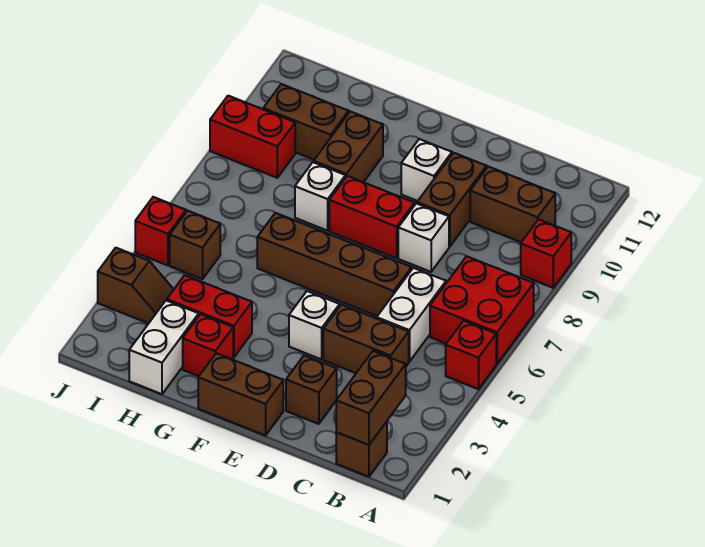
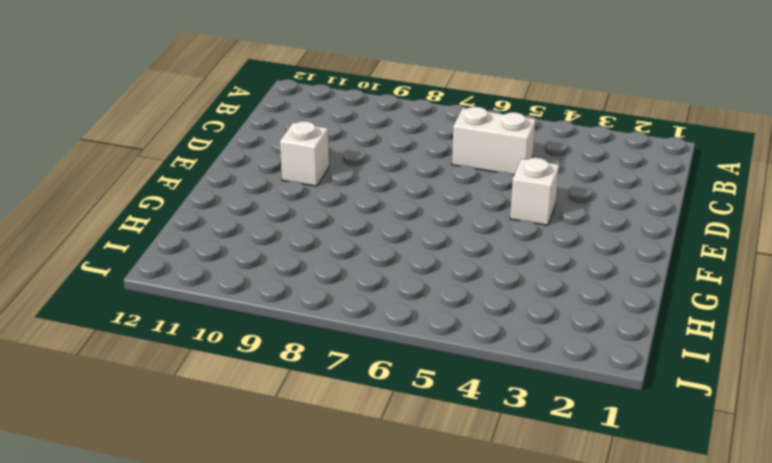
none -> red 1x1 brick [446,321,496,389]
none -> red 2x2 brick [430,256,534,364]
none -> red 1x1 brick [521,219,571,288]

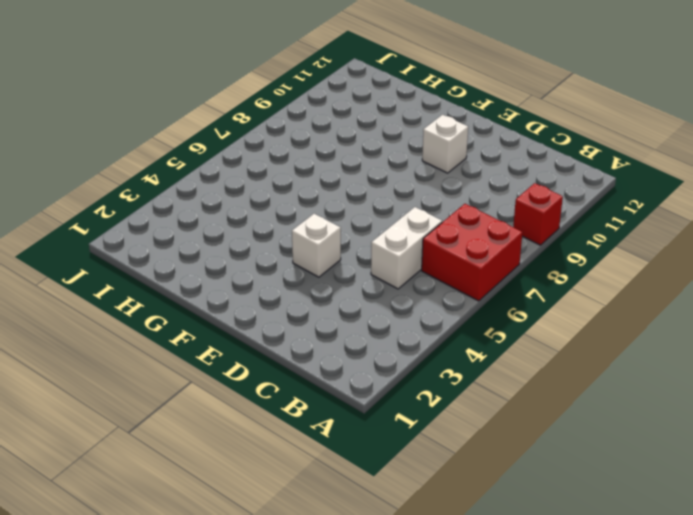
none -> red 1x1 brick [446,321,496,389]
none -> brown 1x1 brick [336,422,387,477]
none -> brown 1x2 brick [470,167,555,242]

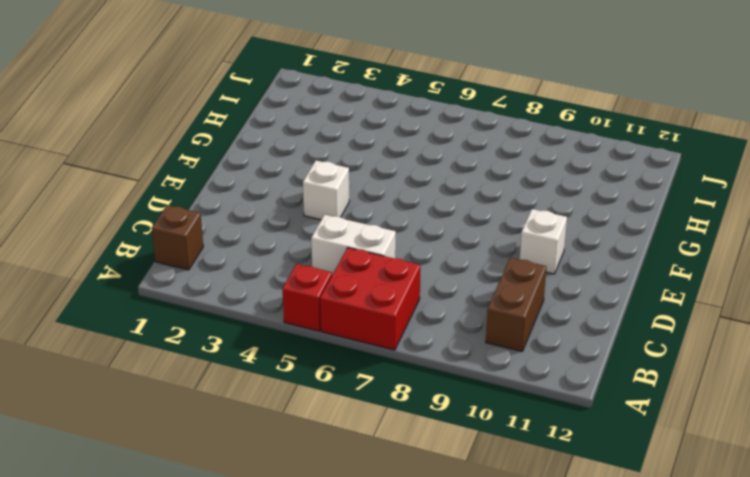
none -> red 1x1 brick [521,219,571,288]
none -> brown 1x2 brick [323,305,409,373]
none -> brown 1x1 brick [286,356,337,424]

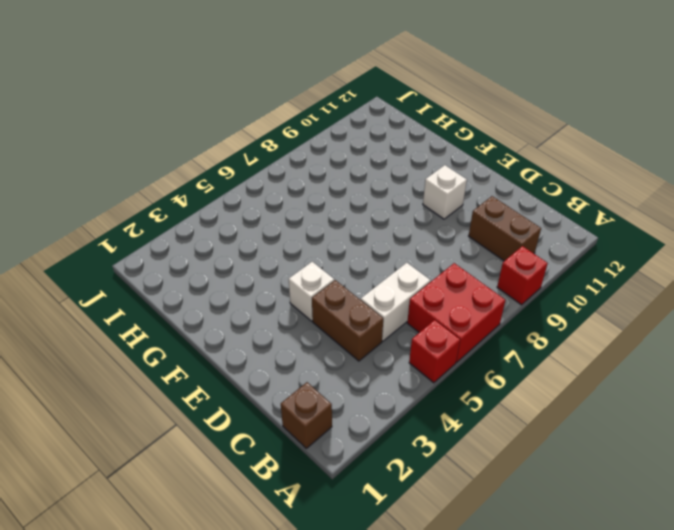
none -> brown 1x1 brick [286,356,337,424]
none -> brown 1x4 brick [257,213,412,316]
none -> white 1x1 brick [398,203,449,272]

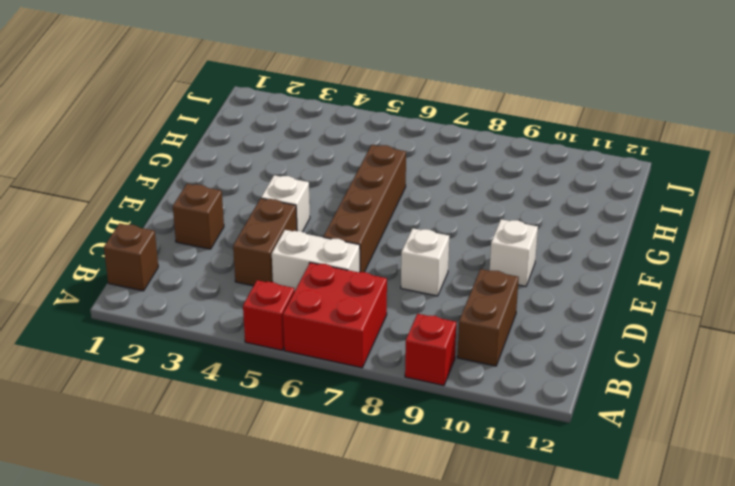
none -> brown 1x2 brick [417,153,486,247]
none -> brown 1x2 brick [198,353,283,436]
none -> red 1x2 brick [329,176,415,258]

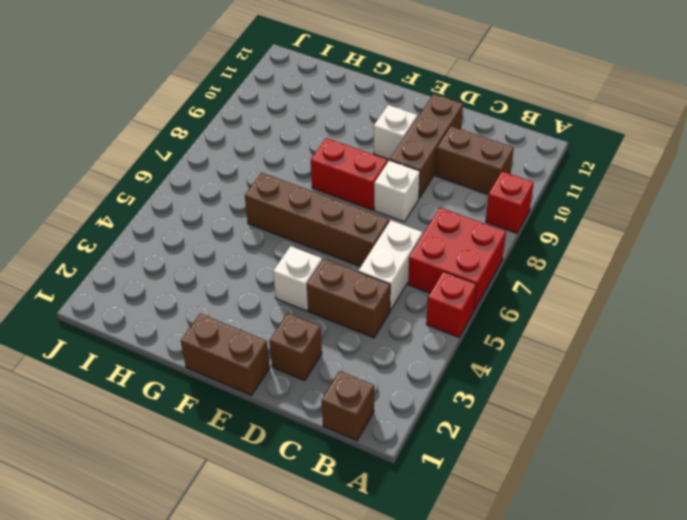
brown 1x3 brick [390,94,463,198] -> brown 1x2 brick [417,153,486,247]
none -> red 1x1 brick [183,314,233,376]
none -> red 1x2 brick [167,275,252,357]
none -> white 1x1 brick [295,162,346,231]

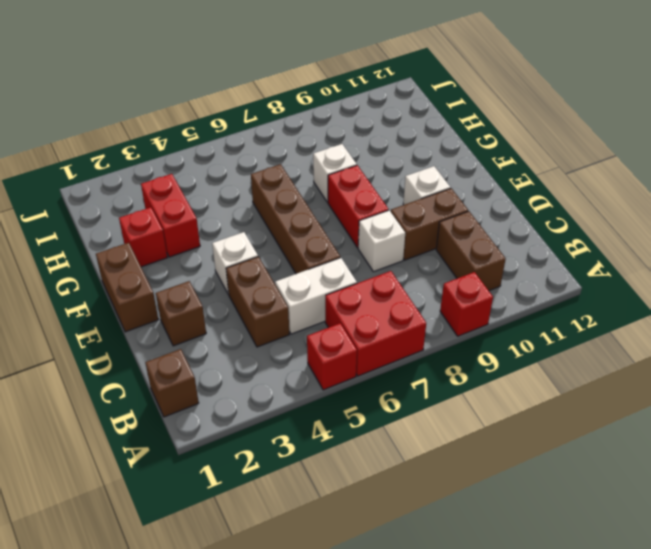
none -> brown 1x2 brick [314,111,383,182]
none -> white 1x2 brick [129,300,199,394]
none -> brown 1x2 brick [263,84,349,160]

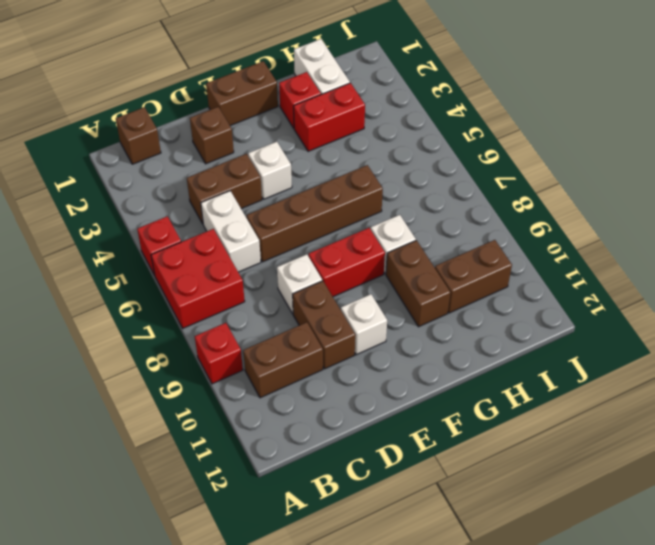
none -> brown 1x2 slope [98,248,174,323]
none -> brown 1x1 brick [170,211,220,279]
none -> red 1x2 brick [210,96,295,178]

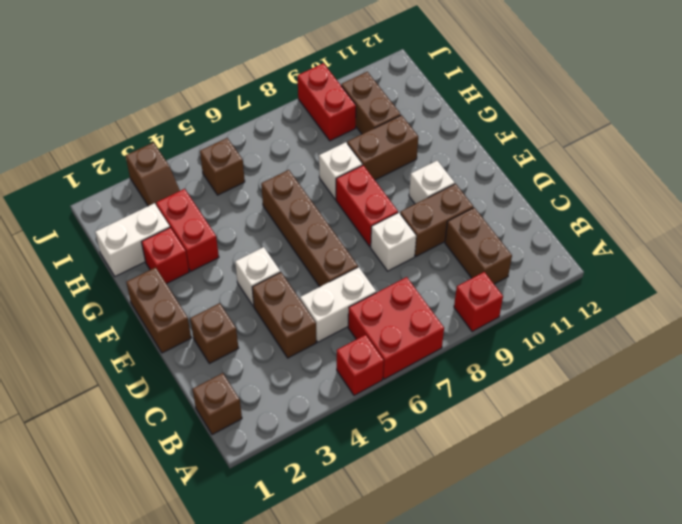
none -> red 1x1 brick [135,197,186,265]
none -> brown 1x2 brick [336,351,406,445]

